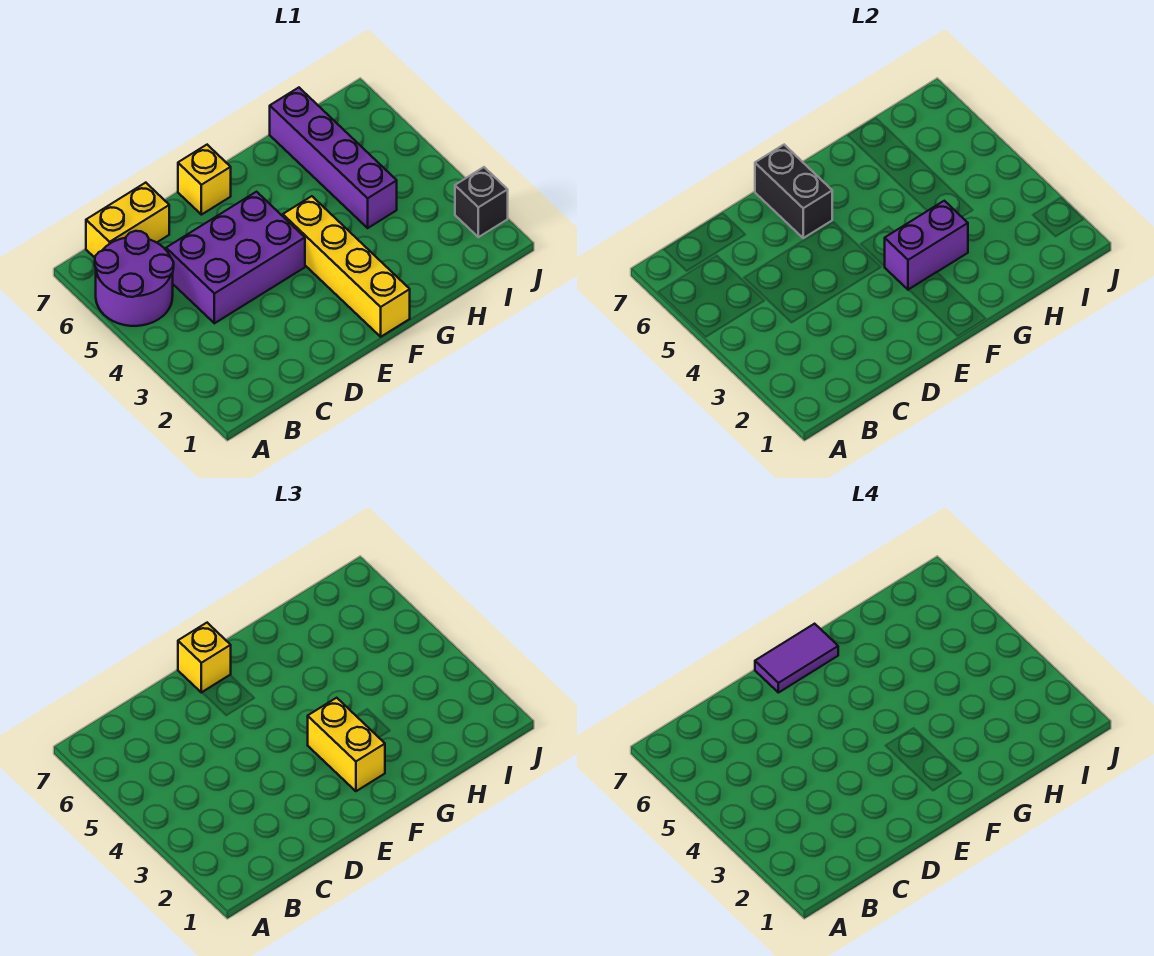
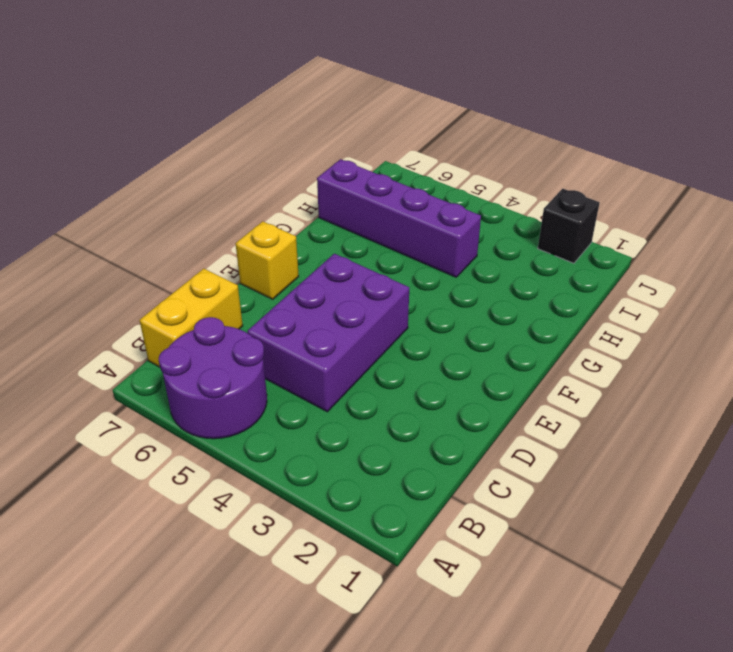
none -> yellow 1x4 brick [283,196,410,337]
none -> black 1x2 brick [755,145,832,238]
none -> purple 1x2 brick [885,201,968,290]

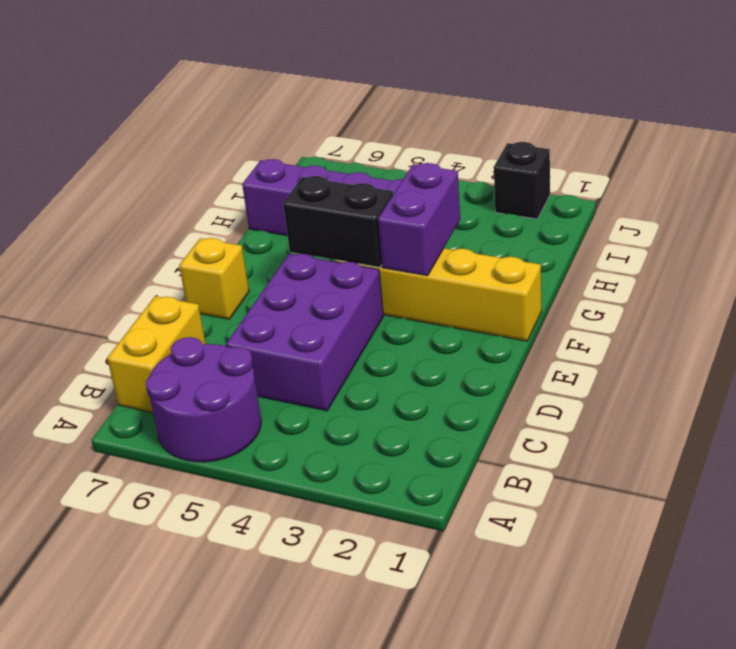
black 1x2 brick [283,176,393,267] -> black 1x2 brick moved to [755,145,832,238]
none -> yellow 1x1 brick [178,623,231,693]
none -> yellow 1x2 brick [308,698,385,791]
none -> purple 1x2 tile [755,624,838,693]

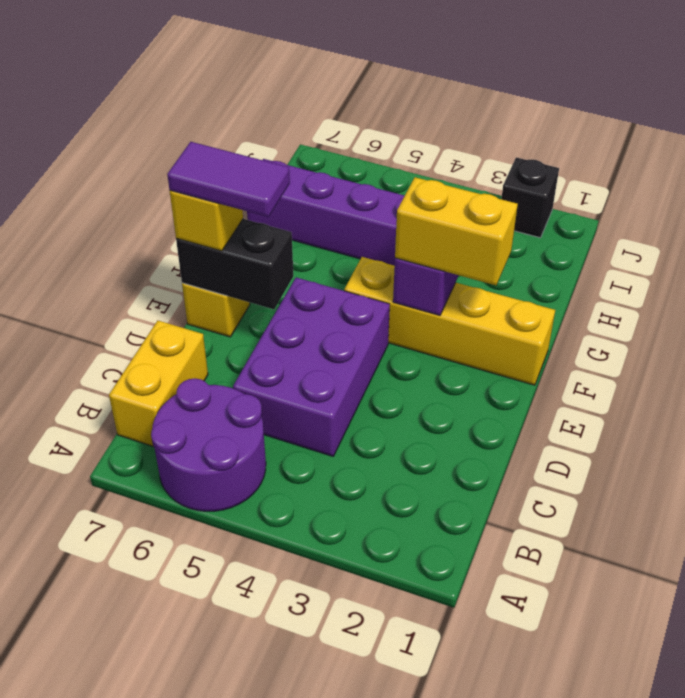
purple 1x2 tile [167,142,290,217] -> purple 1x2 tile turned to [755,624,838,693]

